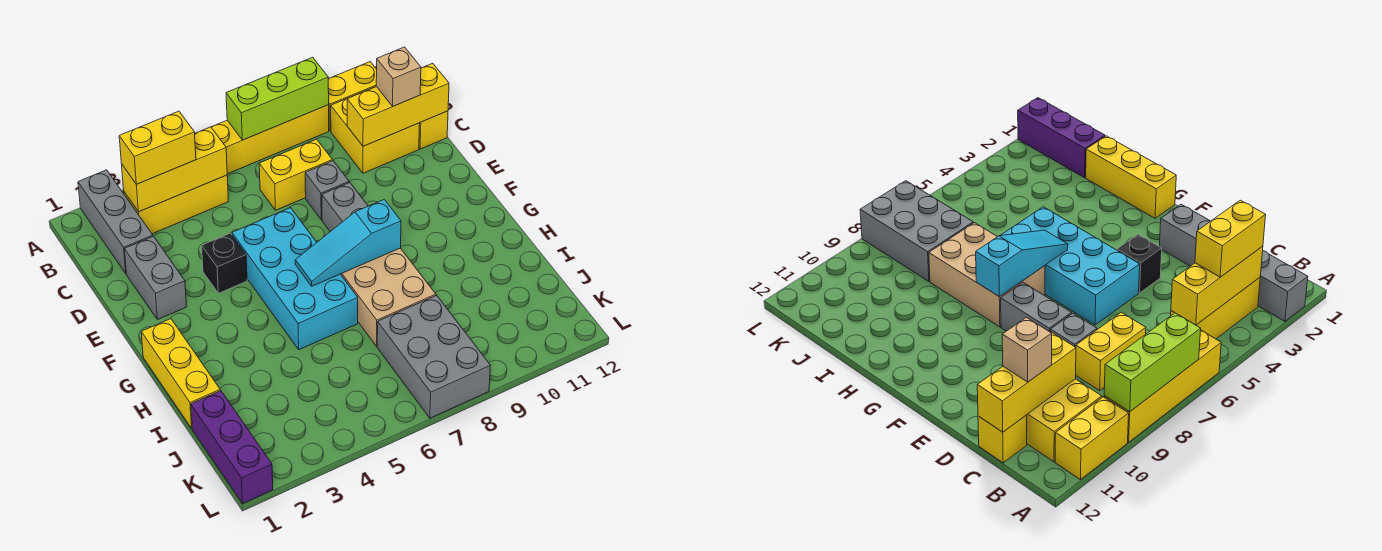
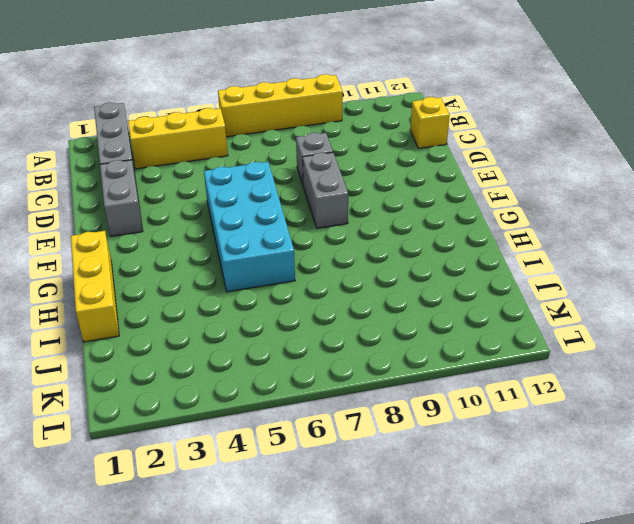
none -> yellow 1x2 brick [328,62,377,131]
none -> yellow 2x2 brick [331,91,420,173]
none -> yellow 1x2 brick [259,139,332,210]

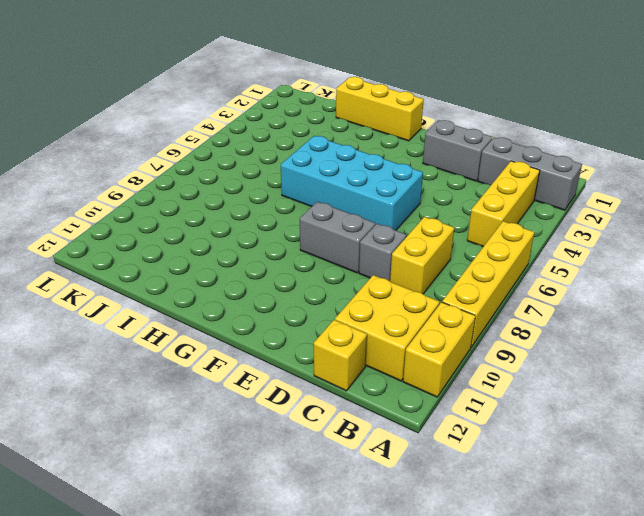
none -> black 1x1 brick [202,233,247,293]
none -> tan 2x3 brick [341,248,436,346]
none -> purple 1x3 brick [191,391,273,503]

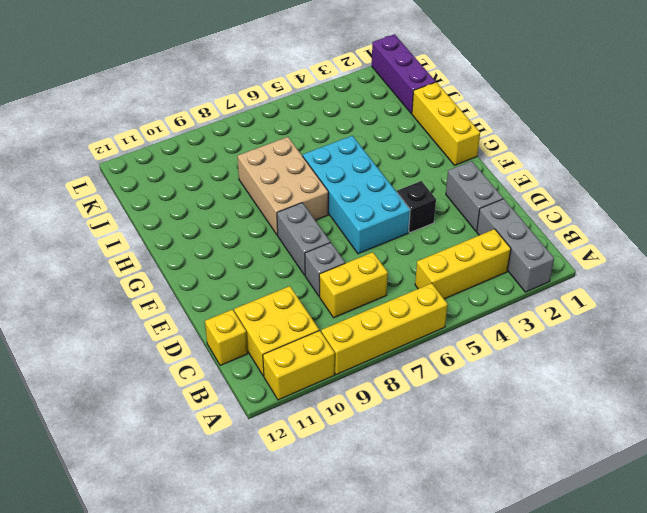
none -> grey 2x3 brick [377,295,490,418]
none -> lime 1x3 brick [226,57,329,140]
none -> yellow 1x3 brick [122,127,227,212]

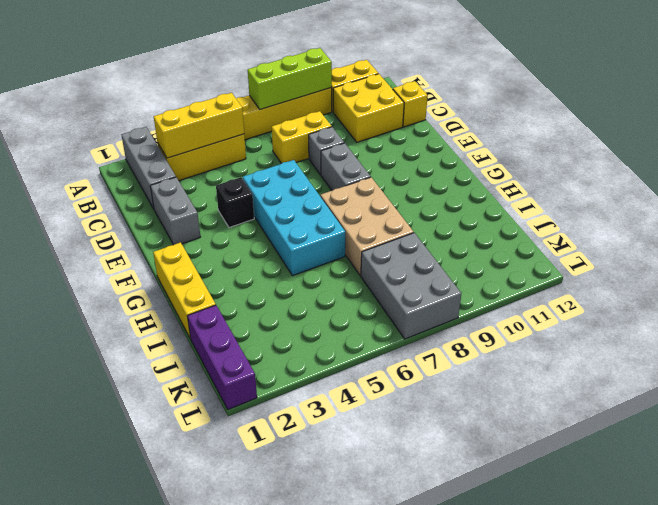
none -> yellow 1x3 brick [347,63,449,146]
none -> cyan 1x3 slope [295,199,401,286]
none -> yellow 1x2 brick [119,111,196,184]

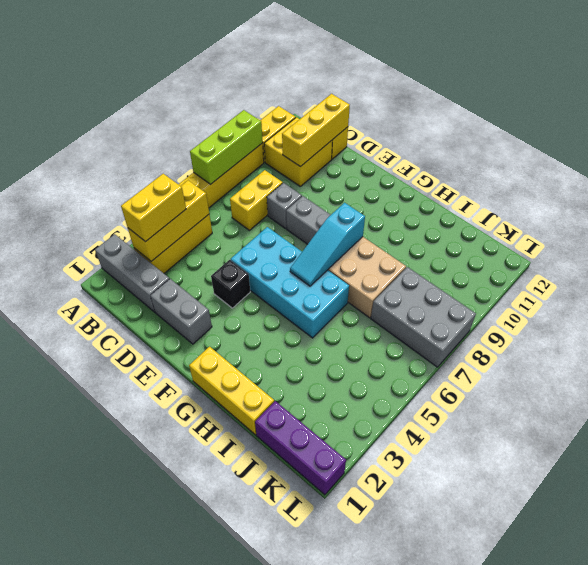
none -> tan 1x1 brick [376,47,421,106]

